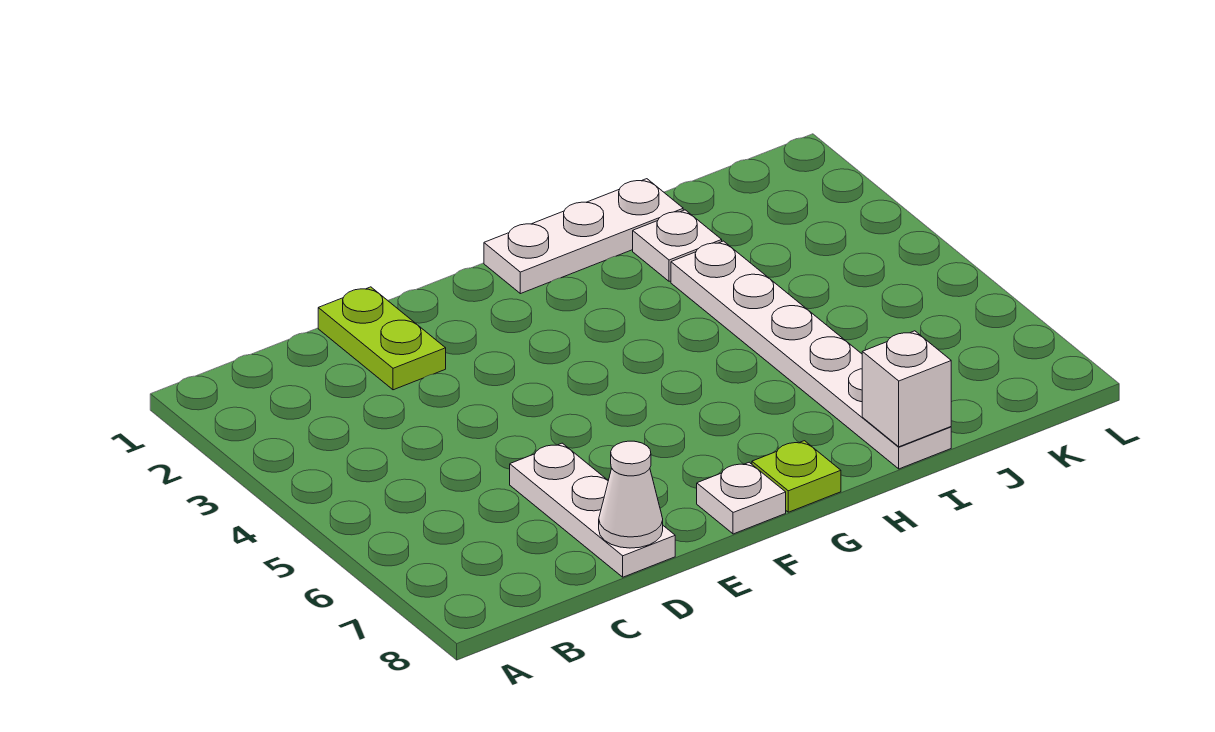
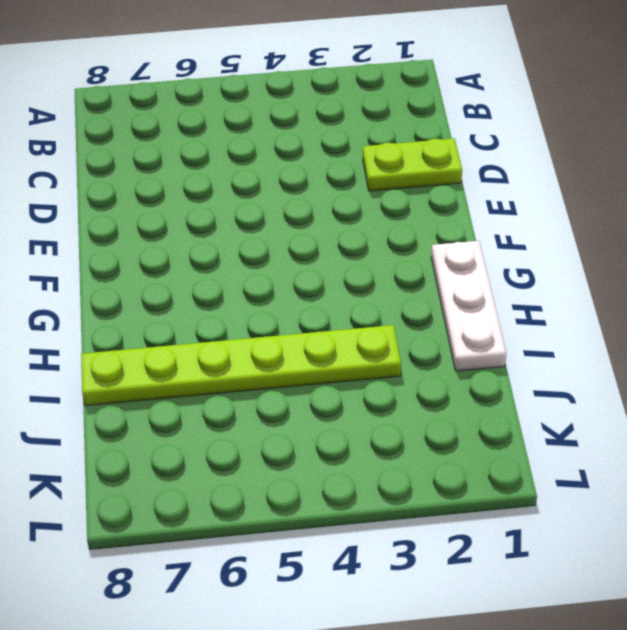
lime 1x6 plate [81,325,401,406] -> white 1x6 plate [671,241,951,469]
none -> white 1x3 plate [510,443,675,577]
none -> white 1x1 plate [697,462,786,534]

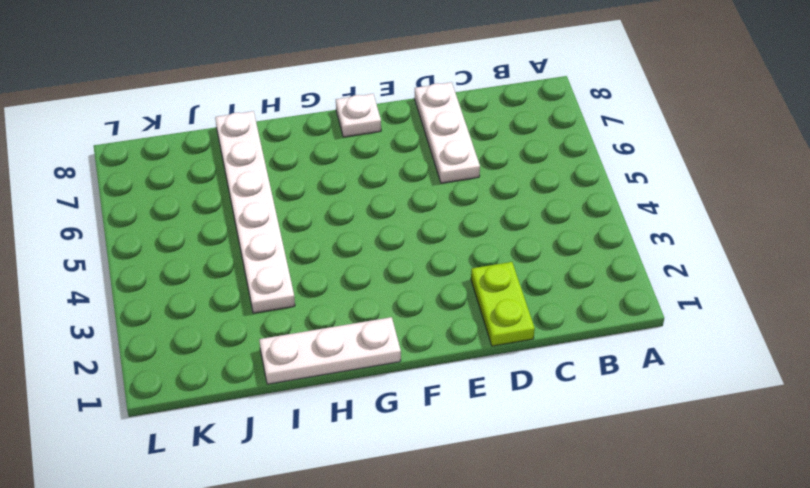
none -> lime 1x1 plate [752,441,841,512]
none -> white 1x1 plate [633,210,722,281]

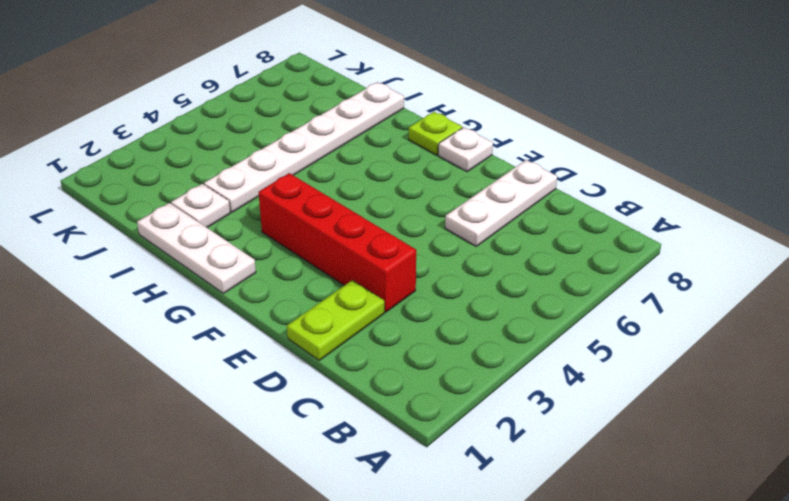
red 1x4 brick [259,173,416,312] -> none
none -> white 1x1 cone [599,441,663,548]
none -> white 1x1 brick [862,331,951,447]

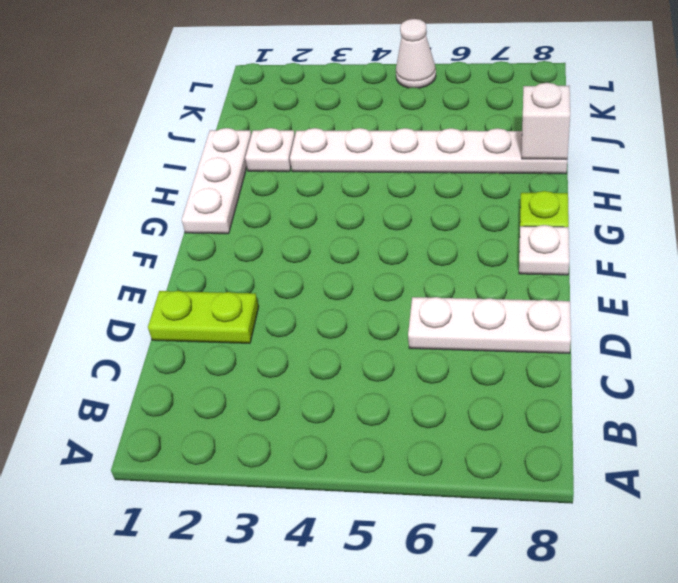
white 1x1 cone [396,19,436,88] -> white 1x1 cone moved to [599,441,663,548]

